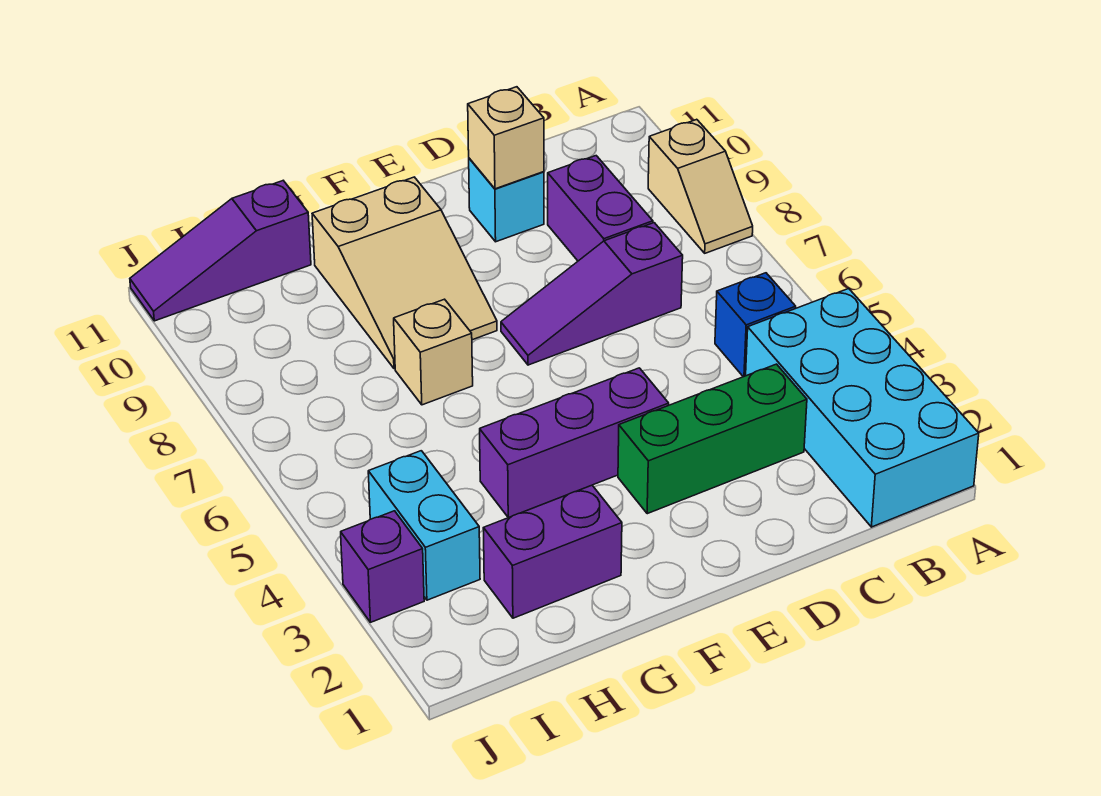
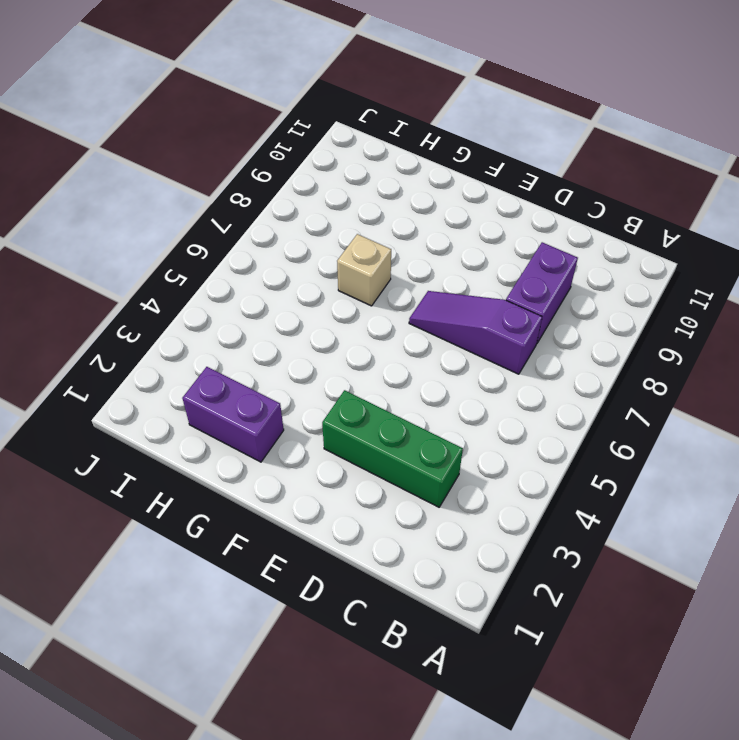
none -> cyan 2x4 brick [746,289,979,527]
none -> tan 1x2 slope [648,119,753,253]
none -> blue 1x1 brick [715,273,796,377]

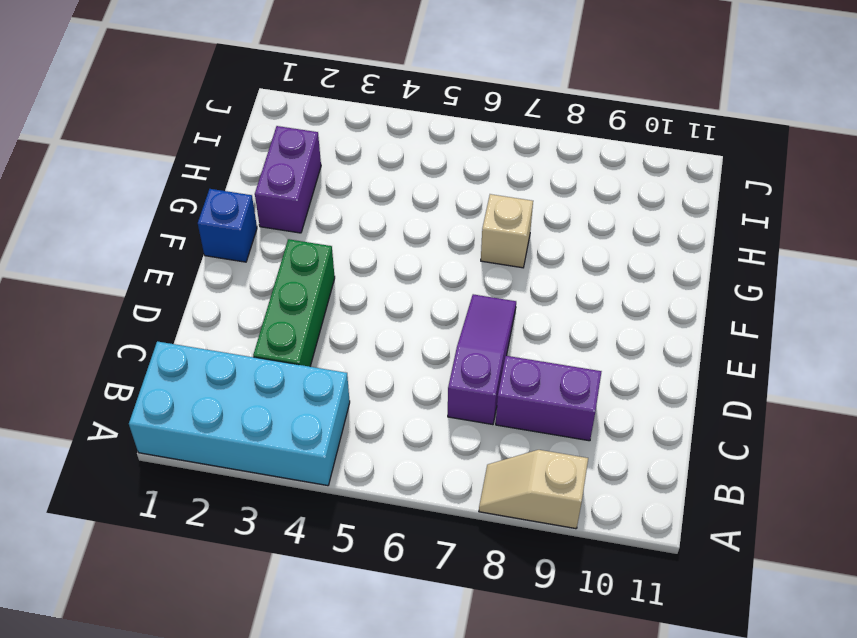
blue 1x1 brick [198,189,257,262] -> blue 1x1 brick moved to [715,273,796,377]
none -> cyan 1x1 brick [469,158,544,242]
none -> purple 1x3 brick [480,368,669,518]
none -> tan 2x3 slope [312,177,497,369]

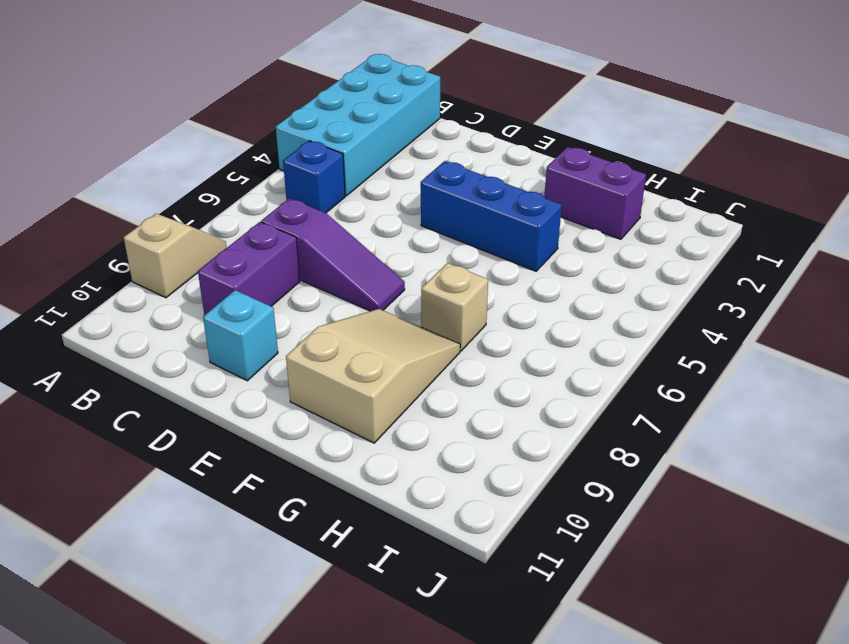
blue 1x3 brick [421,161,562,271] -> purple 1x3 brick [480,368,669,518]
none -> green 1x3 brick [618,364,807,514]
none -> purple 1x3 slope [130,181,311,321]
none -> cyan 1x2 brick [368,451,480,600]

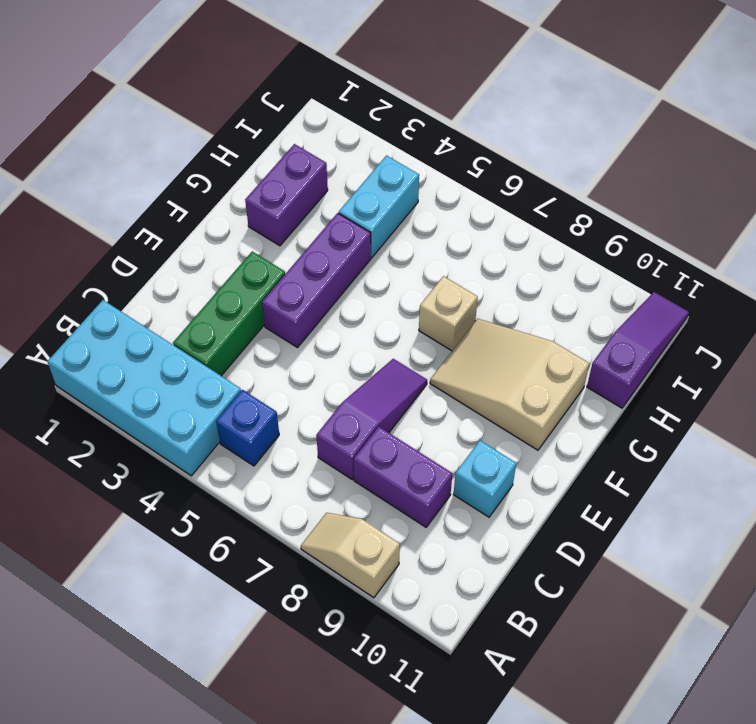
cyan 1x2 brick [339,156,419,258] -> cyan 1x2 brick turned to [368,451,480,600]
none -> purple 1x1 brick [341,511,424,622]
none -> tan 1x1 brick [468,87,544,189]

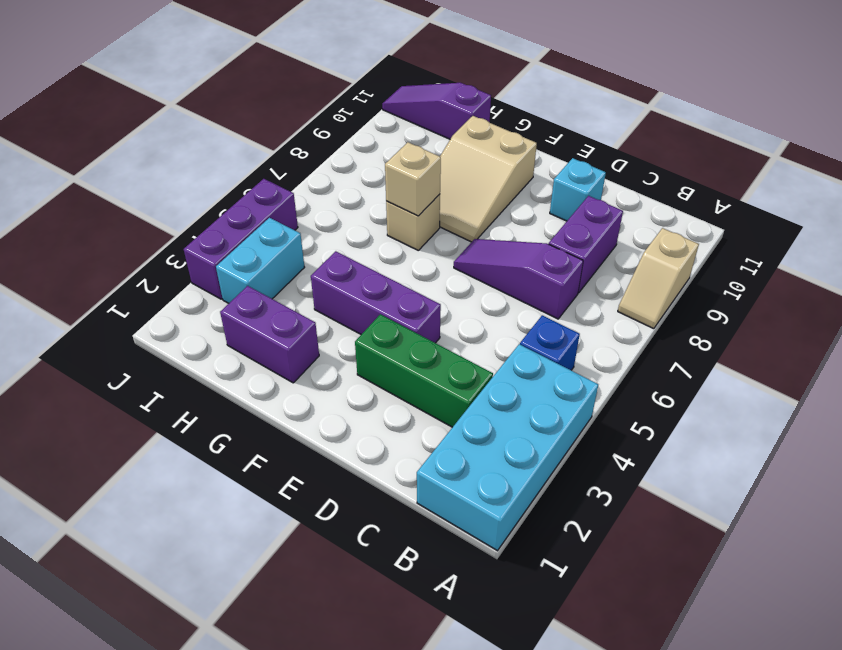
tan 1x1 brick [385,142,441,216] -> tan 1x1 brick moved to [468,87,544,189]
purple 1x3 brick [184,179,298,299] -> purple 1x1 brick [341,511,424,622]

